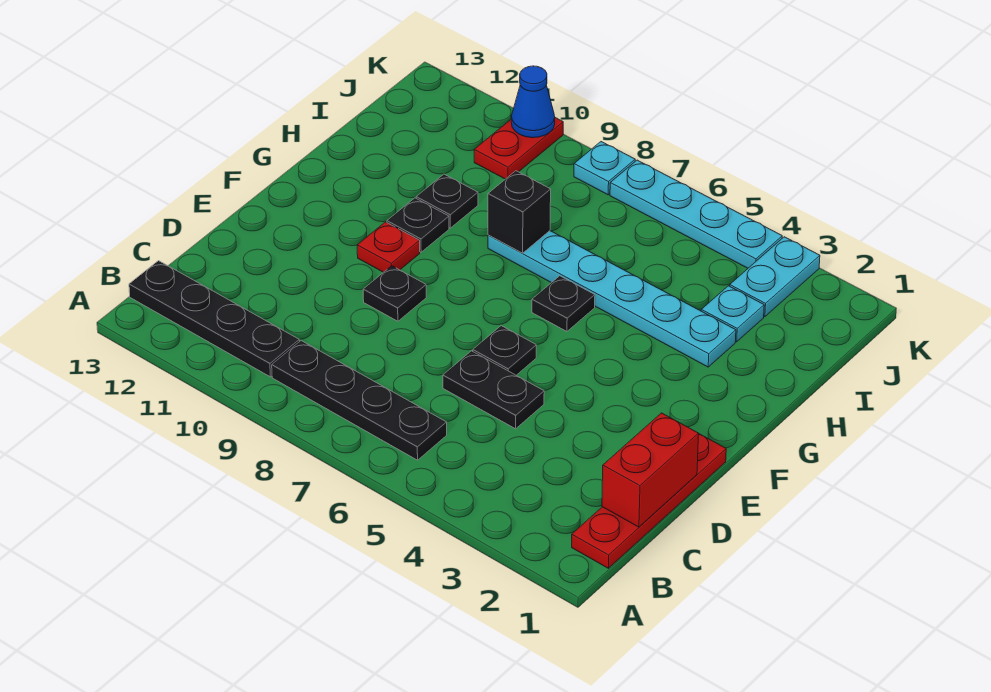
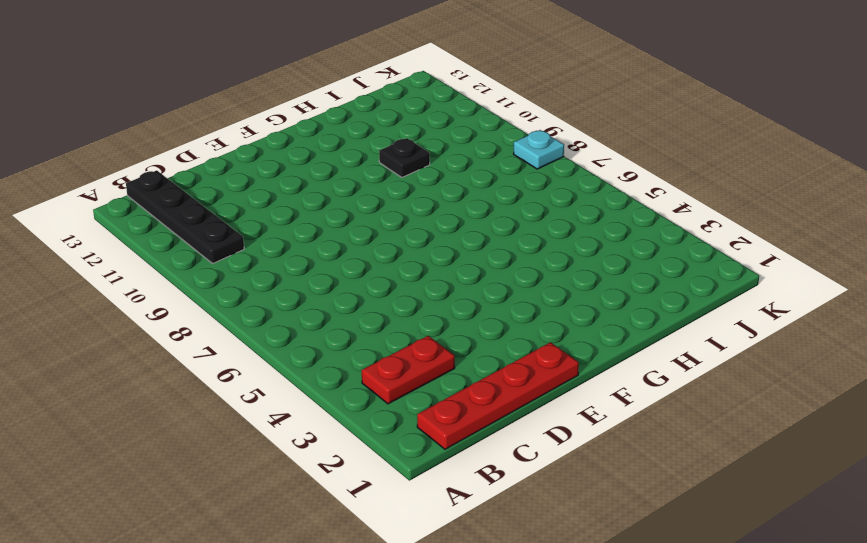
red 1x2 plate [362,336,455,404] -> red 1x2 plate moved to [474,118,563,179]
none -> black 1x4 plate [272,341,447,460]
none -> black 1x2 plate [443,351,544,429]
none -> black 1x1 plate [473,326,536,375]

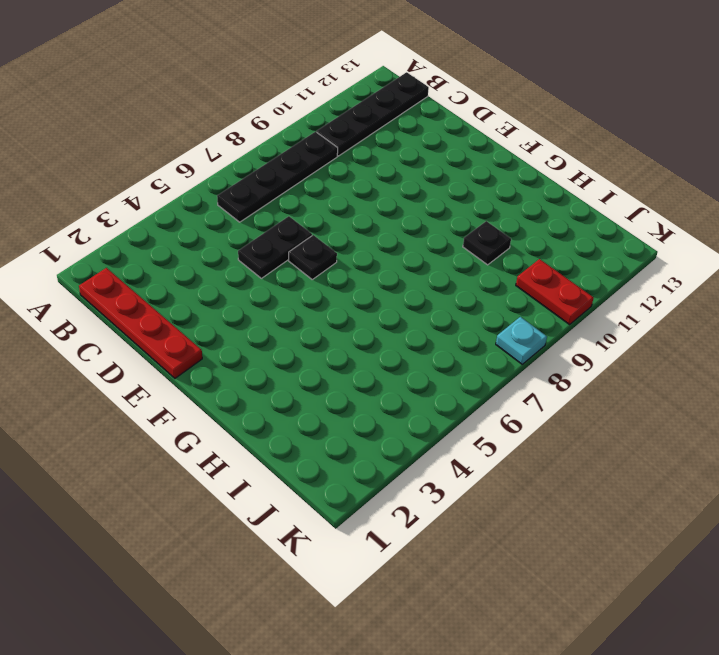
none -> black 1x1 plate [363,266,426,321]
none -> red 1x1 plate [357,222,420,272]
none -> black 1x1 plate [532,276,595,331]

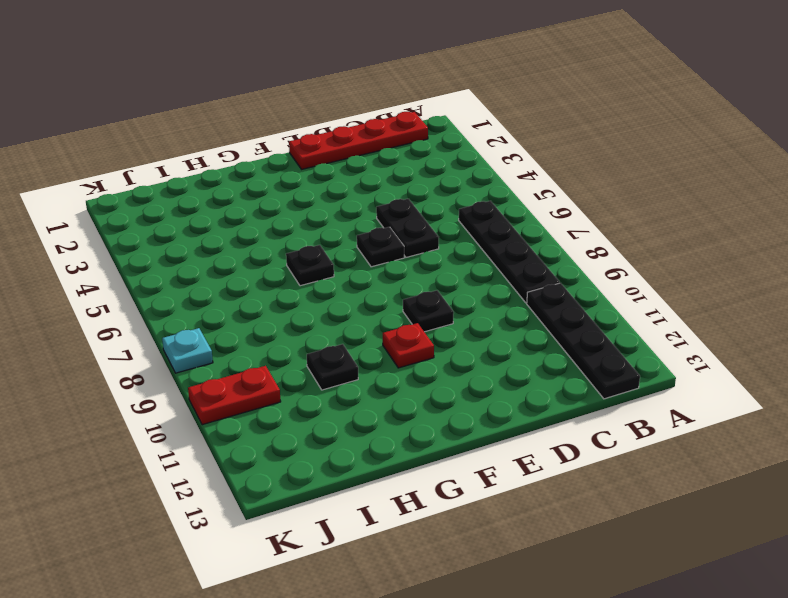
none -> black 1x1 plate [387,198,449,252]
none -> cyan 1x6 plate [488,231,736,367]
none -> cyan 1x1 plate [701,286,764,342]

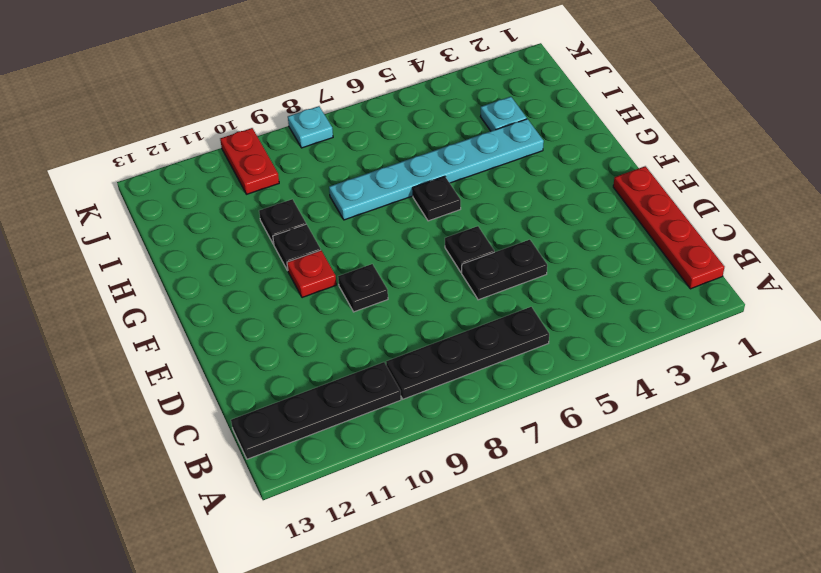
none -> cyan 1x2 plate [730,237,820,317]
none -> cyan 1x4 plate [610,160,782,268]
none -> red 1x2 brick [602,413,699,527]

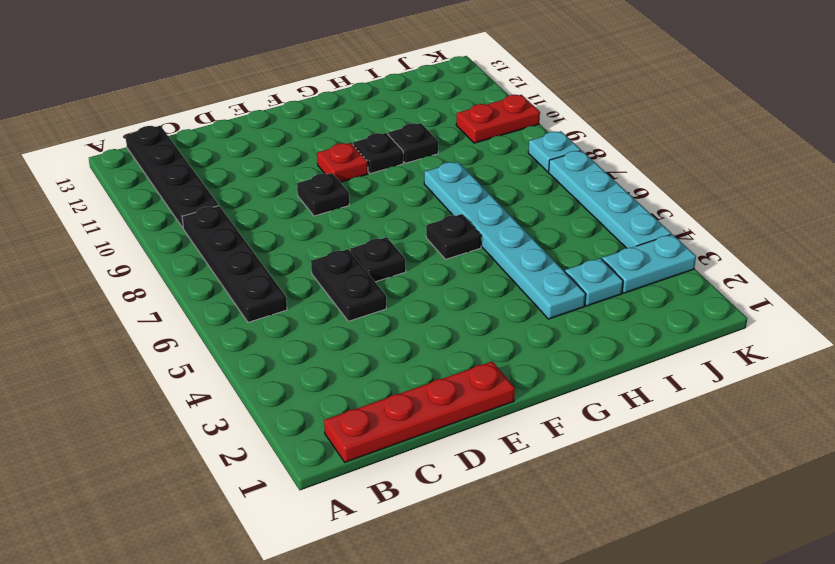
none -> red 1x2 brick [602,413,699,527]
none -> black 1x1 brick [488,171,551,253]
none -> blue 1x1 cone [511,66,555,138]

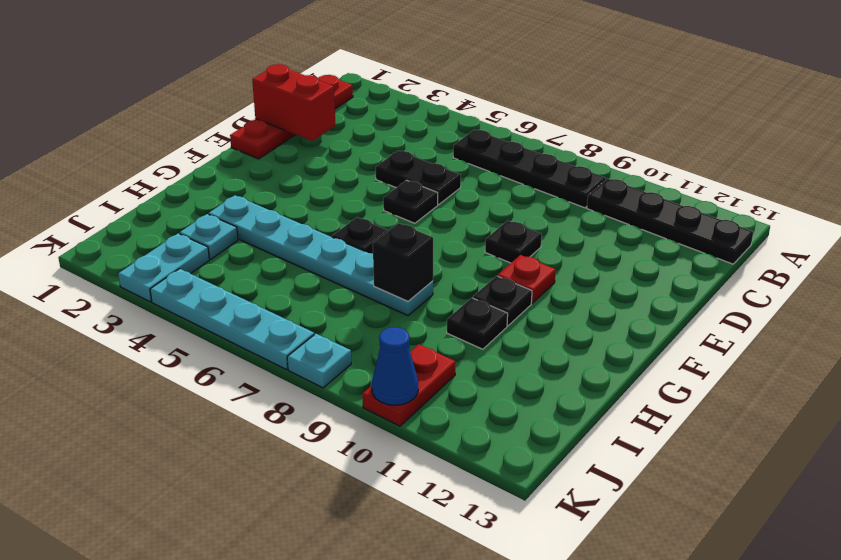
red 1x2 brick [252,64,336,141] -> red 1x2 brick turned to [602,413,699,527]

